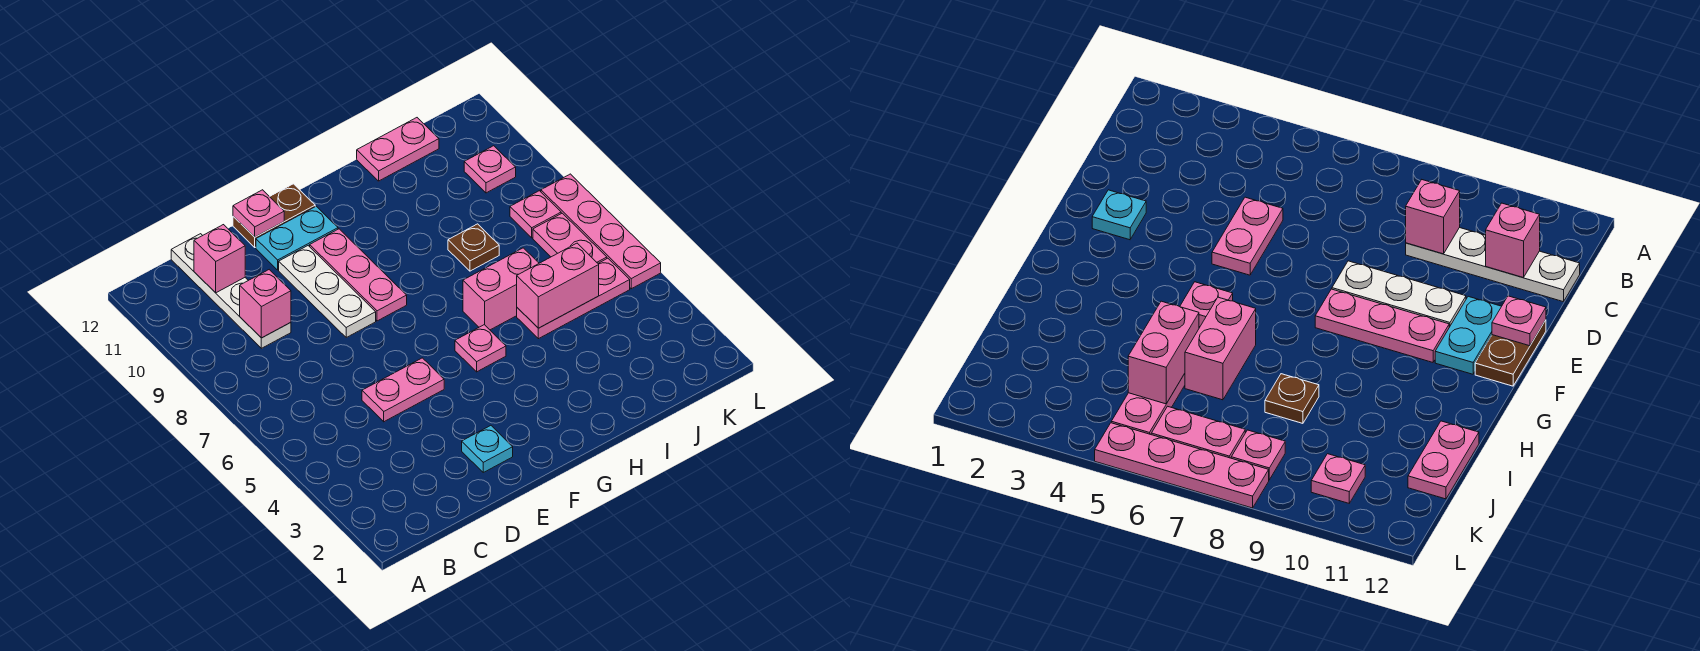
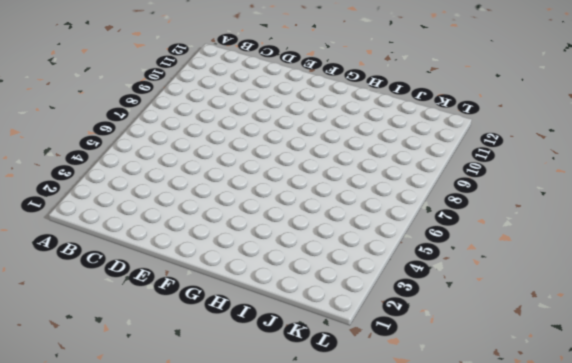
none -> white 1x4 plate [171,234,291,348]
none -> pink 1x2 plate [362,358,444,422]
none -> cyan 1x1 plate [462,426,513,472]

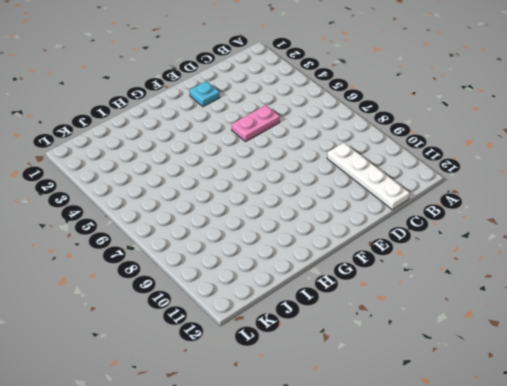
none -> white 1x3 plate [279,246,376,337]
none -> cyan 1x2 plate [256,206,338,270]
none -> brown 1x2 plate [233,184,315,247]

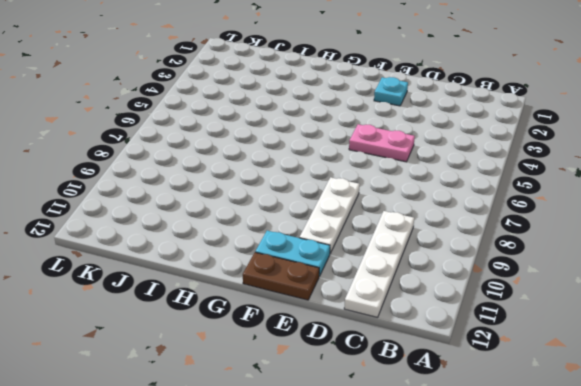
none -> pink 1x3 plate [310,229,407,321]
none -> pink 1x1 plate [455,325,506,372]
none -> pink 1x2 brick [463,248,539,330]

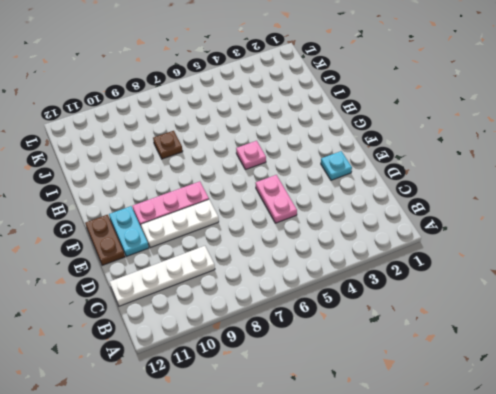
none -> pink 1x2 brick [463,248,539,330]
none -> pink 1x3 plate [517,258,630,339]
none -> pink 1x2 plate [357,118,439,181]

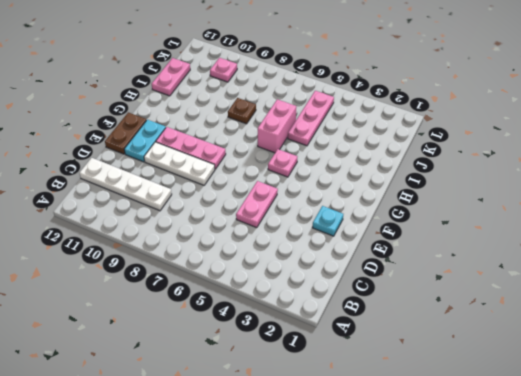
none -> pink 1x2 plate [533,213,607,263]
none -> pink 1x1 plate [510,191,561,238]
none -> pink 1x4 plate [541,174,661,289]

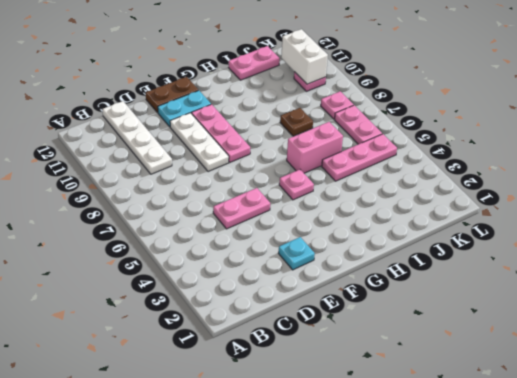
white 1x2 brick [281,29,328,84] -> none
none -> pink 1x4 plate [541,174,661,289]
none -> pink 1x1 brick [240,270,291,338]
none -> pink 1x1 brick [194,225,245,293]

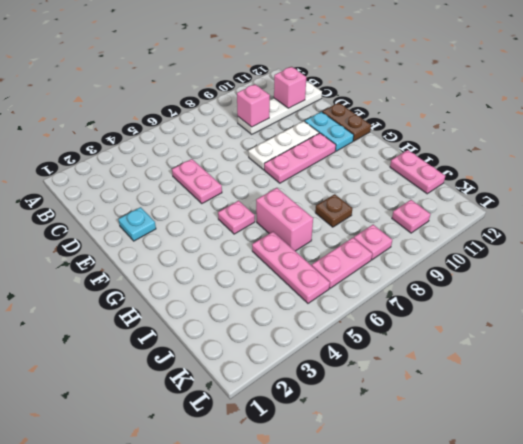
none -> pink 1x4 plate [541,174,661,289]
none -> pink 1x1 plate [233,190,284,237]
none -> pink 1x2 brick [517,243,599,328]

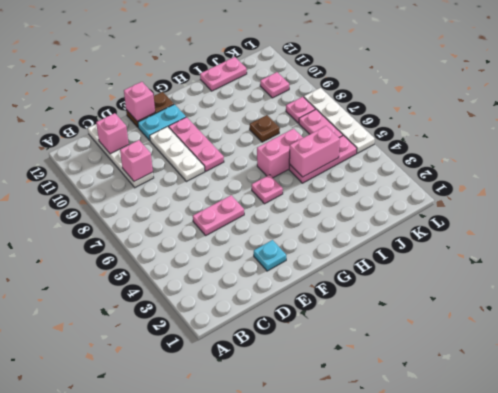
pink 1x1 brick [124,82,155,121] -> pink 1x1 plate [233,190,284,237]
white 1x4 plate [304,88,375,153] -> pink 1x4 plate [541,174,661,289]

